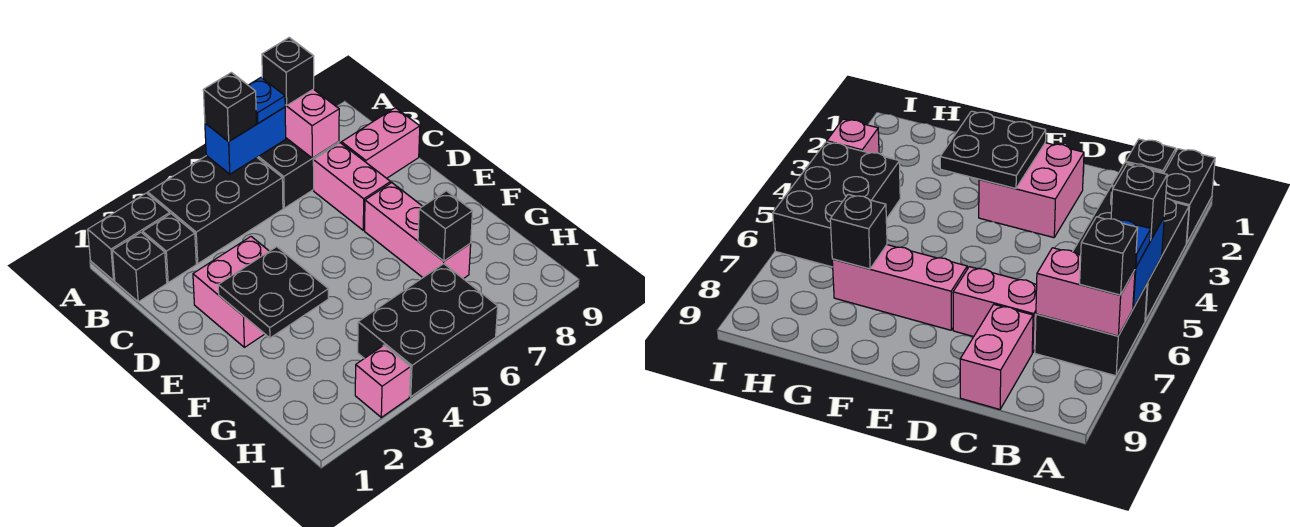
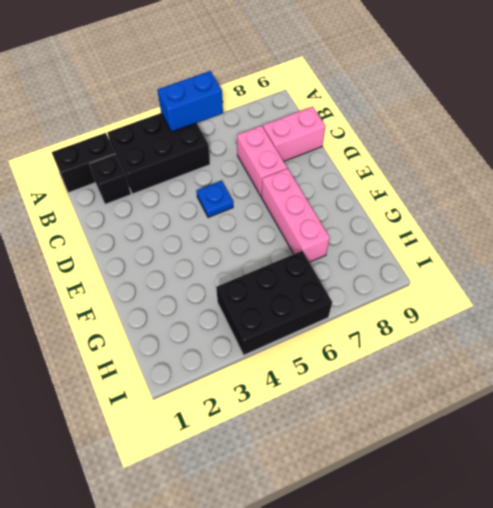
blue 1x1 plate [196,181,233,218] -> blue 1x1 plate moved to [248,78,285,123]
none -> black 2x2 brick [257,138,339,208]
none -> black 1x1 brick [112,232,167,302]
none -> pink 2x2 brick [193,237,269,347]

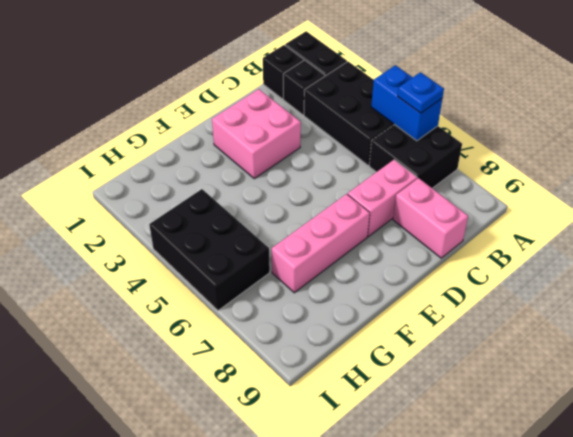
none -> pink 1x1 brick [355,345,411,417]
none -> pink 1x2 brick [285,89,339,158]
none -> black 2x2 plate [218,247,328,338]

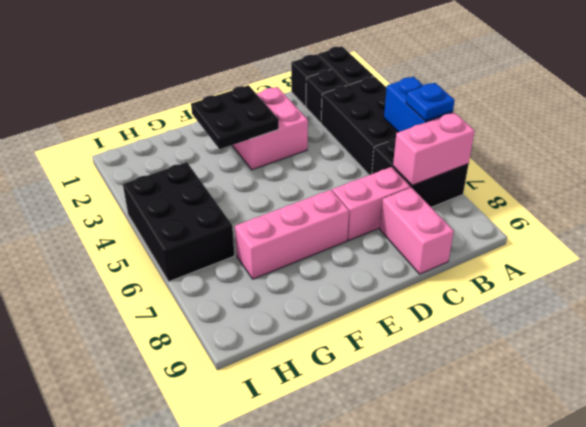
none -> pink 1x1 brick [355,345,411,417]
none -> black 1x1 brick [418,191,473,261]
none -> black 1x1 brick [203,73,256,141]

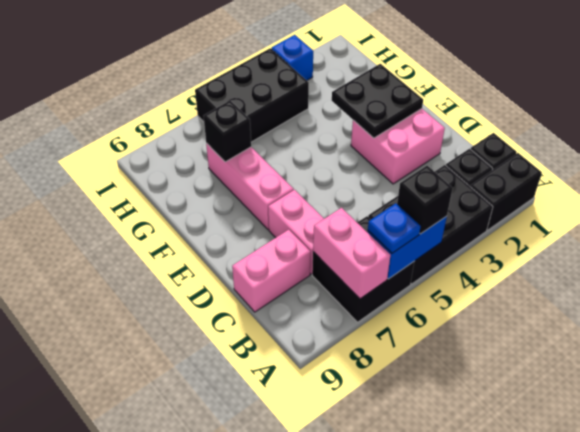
blue 1x1 brick [272,35,313,80] -> pink 1x1 brick [355,345,411,417]
none -> black 1x1 brick [262,38,314,106]

